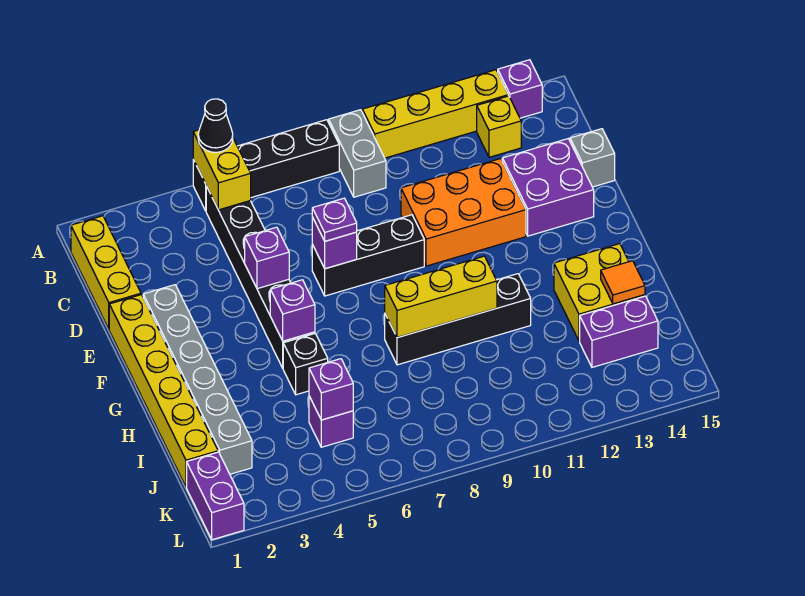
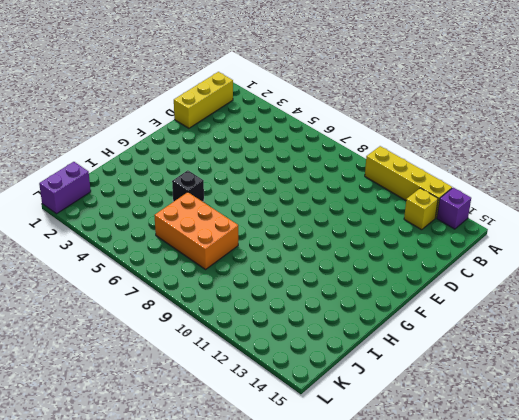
orange 2x3 brick [154,192,238,269] -> orange 2x3 brick moved to [401,159,526,266]
none -> black 1x4 brick [193,120,339,211]
none -> grey 1x2 brick [329,110,386,197]
none -> black 1x6 brick [206,186,315,368]

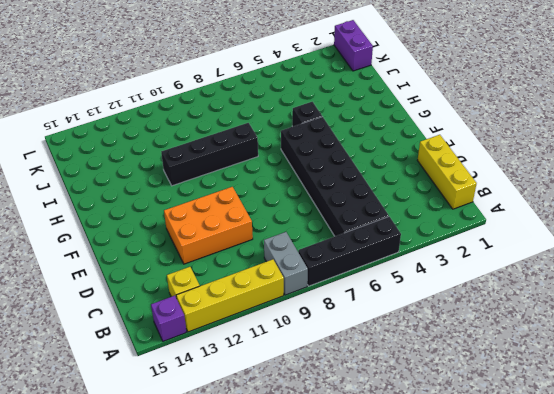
black 2x6 brick [281,117,389,236] -> black 1x6 brick [206,186,315,368]
none -> purple 2x2 brick [502,139,594,236]
none -> grey 1x1 brick [570,129,615,187]
none -> yellow 1x6 brick [109,295,218,487]

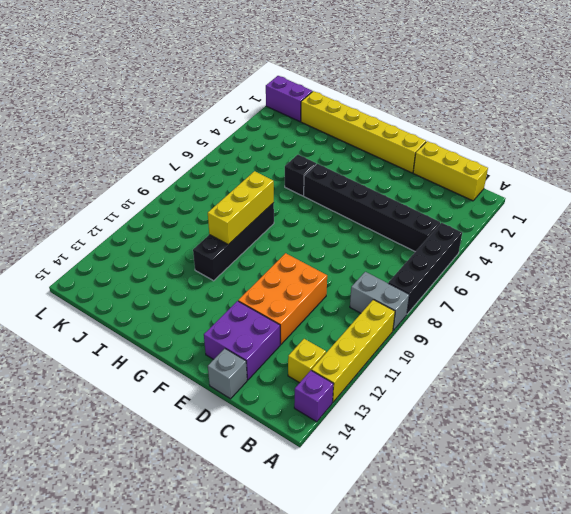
none -> grey 1x6 brick [143,285,252,474]
none -> black 1x3 brick [312,215,424,296]
none -> yellow 2x2 brick [554,244,645,341]

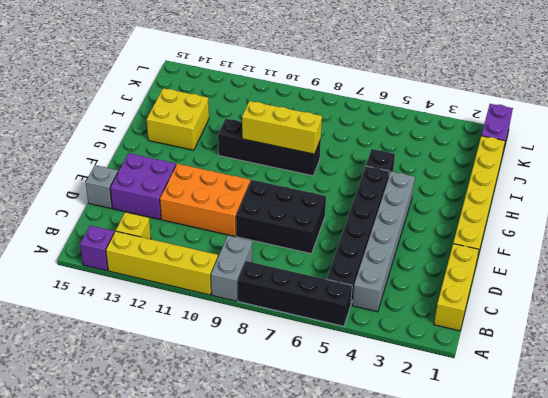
grey 1x6 brick [352,171,415,312] -> grey 1x6 brick moved to [143,285,252,474]
black 2x3 brick [236,180,326,254] -> black 1x3 brick [312,215,424,296]
none -> purple 1x1 brick [309,396,353,447]
none -> purple 1x2 brick [580,296,658,367]
none -> yellow 1x2 brick [193,130,251,210]

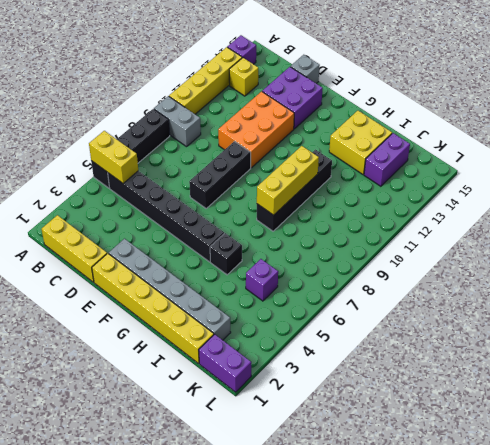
none -> purple 1x1 brick [245,227,289,289]
none -> purple 1x1 brick [312,217,357,269]
none -> purple 1x1 brick [270,280,315,341]

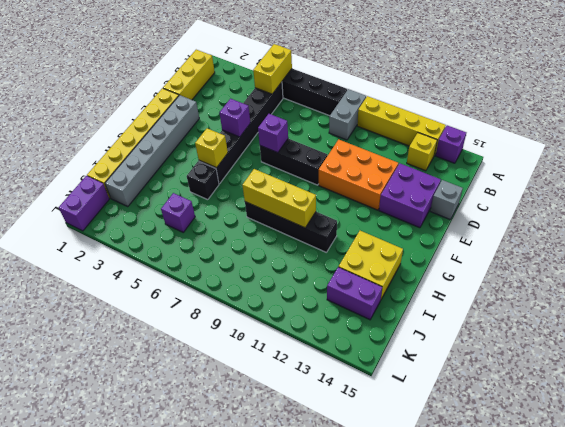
yellow 1x1 brick [195,128,228,168] -> purple 1x1 brick [270,280,315,341]
none -> orange 1x1 tile [601,261,645,304]
none -> purple 1x1 brick [309,359,353,420]
none -> black 1x1 cone [198,99,233,152]

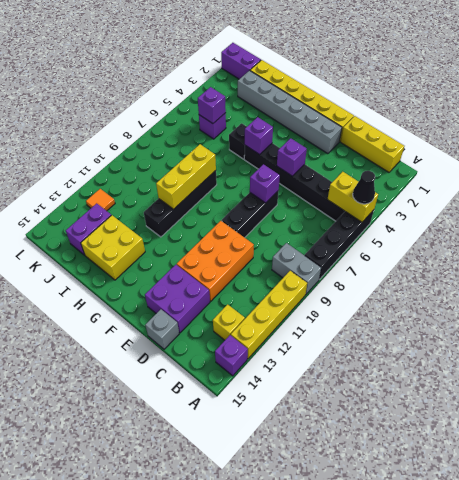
orange 1x1 tile [86,189,115,211] -> orange 1x1 tile moved to [601,261,645,304]
none -> purple 1x1 plate [312,198,357,241]

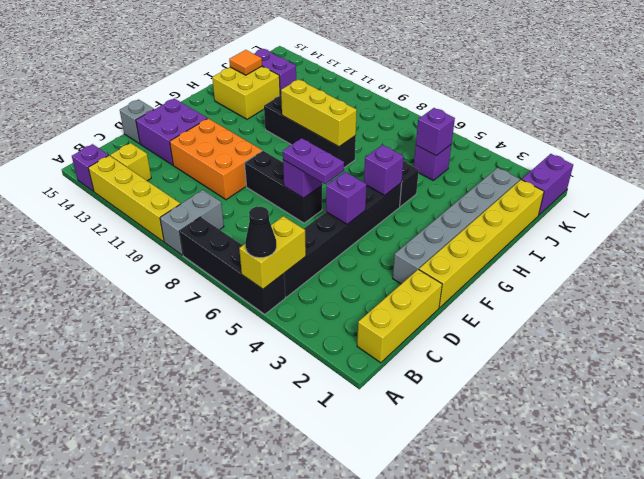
purple 1x2 plate [283,138,344,184] -> purple 1x1 plate [312,198,357,241]

